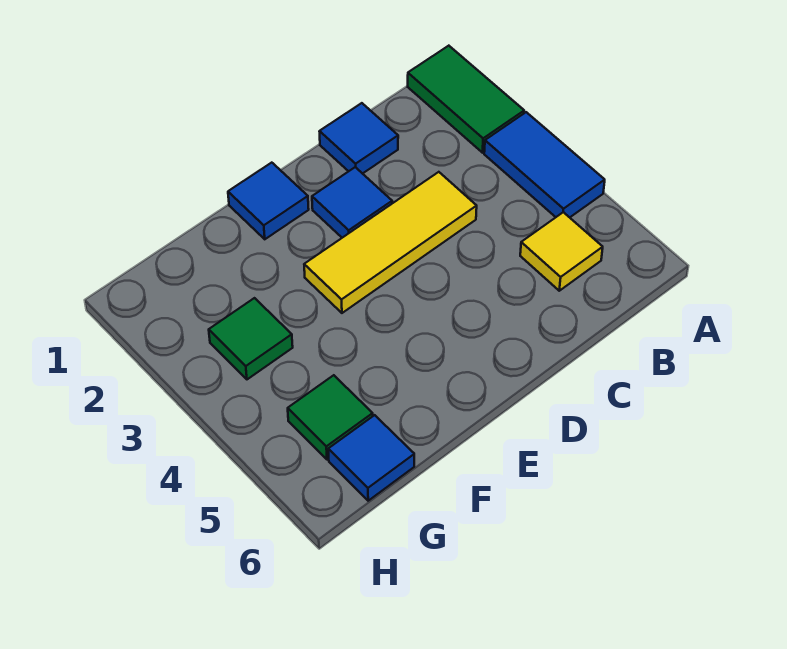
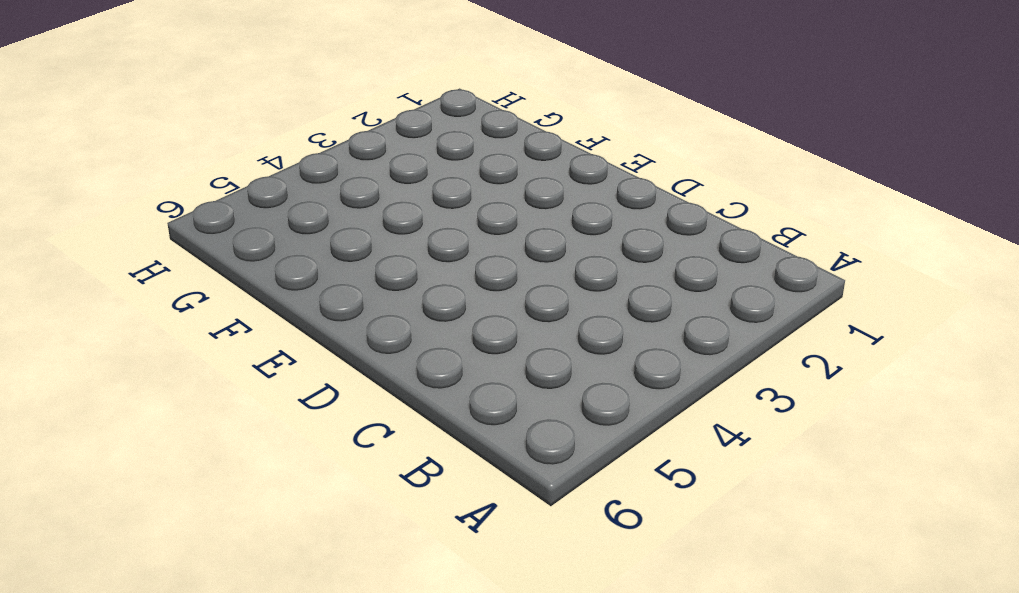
none -> green 1x2 tile [408,46,524,153]
none -> blue 1x2 tile [484,112,605,217]

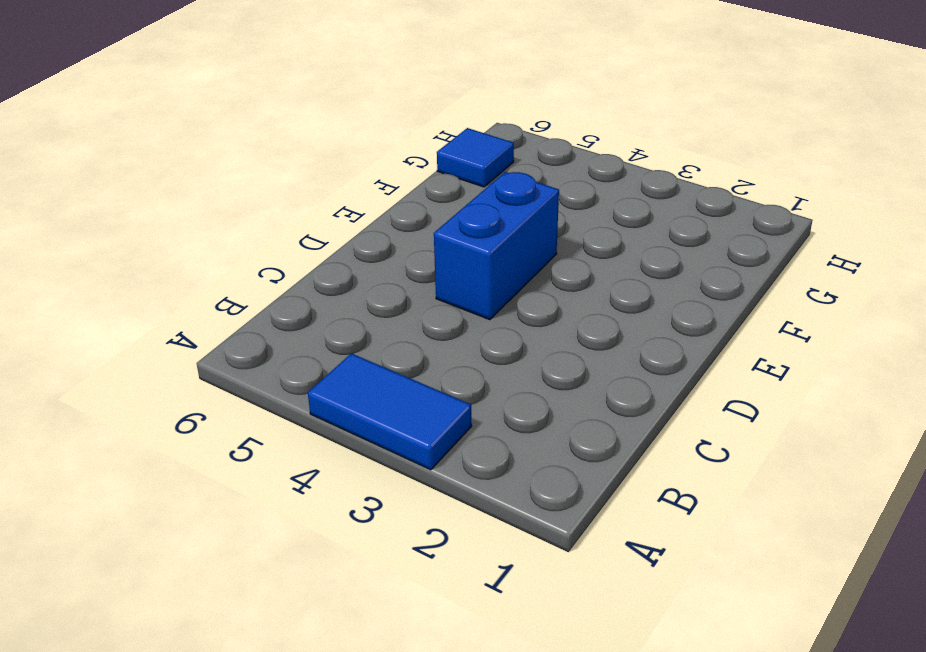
blue 1x2 brick [434,172,559,320] -> none
none -> green 1x2 tile [408,46,524,153]
none -> yellow 1x1 tile [520,212,603,291]

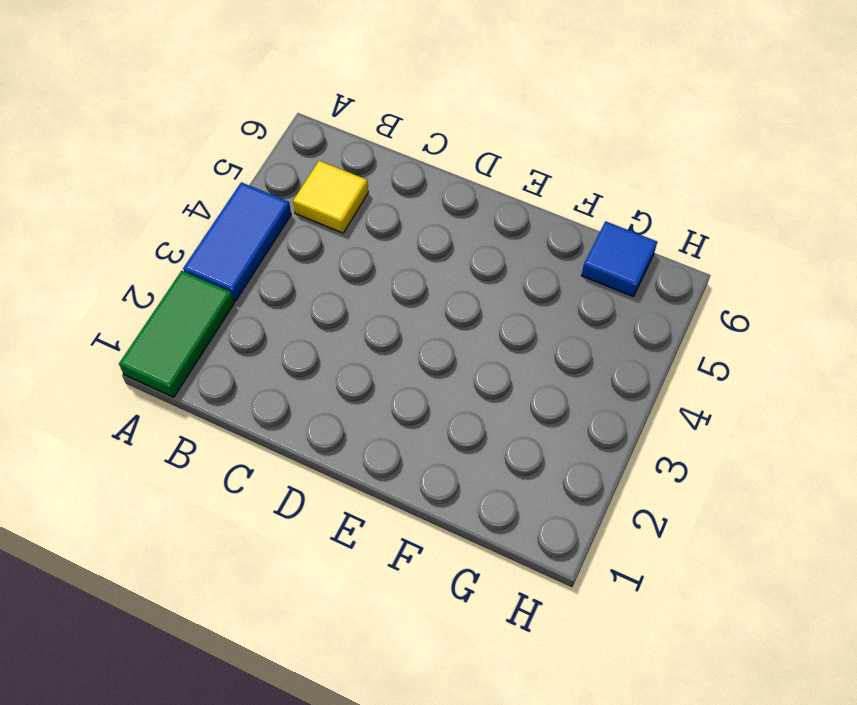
none -> blue 1x1 tile [319,103,398,174]
none -> yellow 1x3 tile [304,172,477,313]

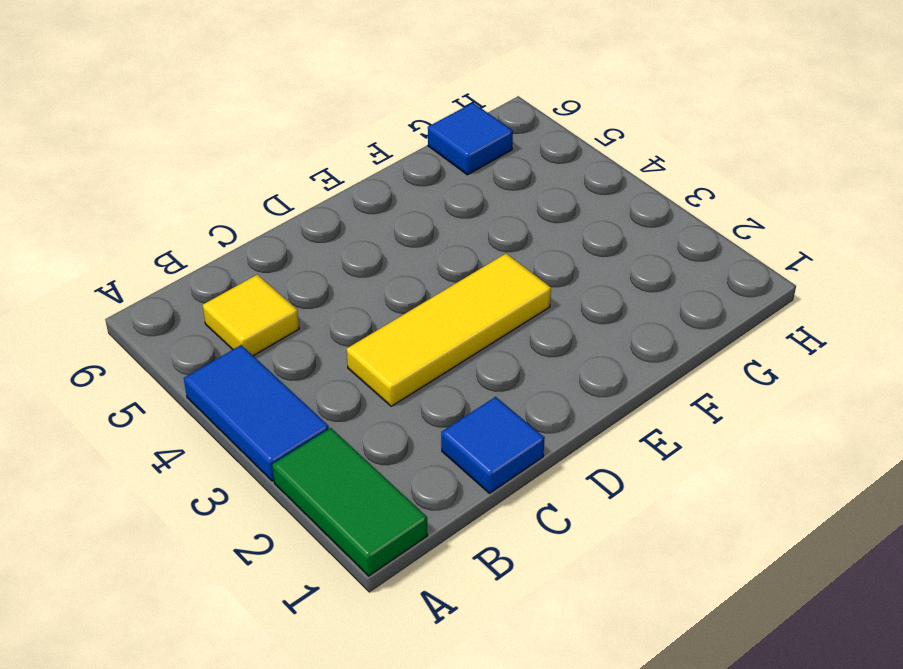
none -> blue 1x1 tile [312,167,392,238]
none -> blue 1x1 tile [228,163,309,239]

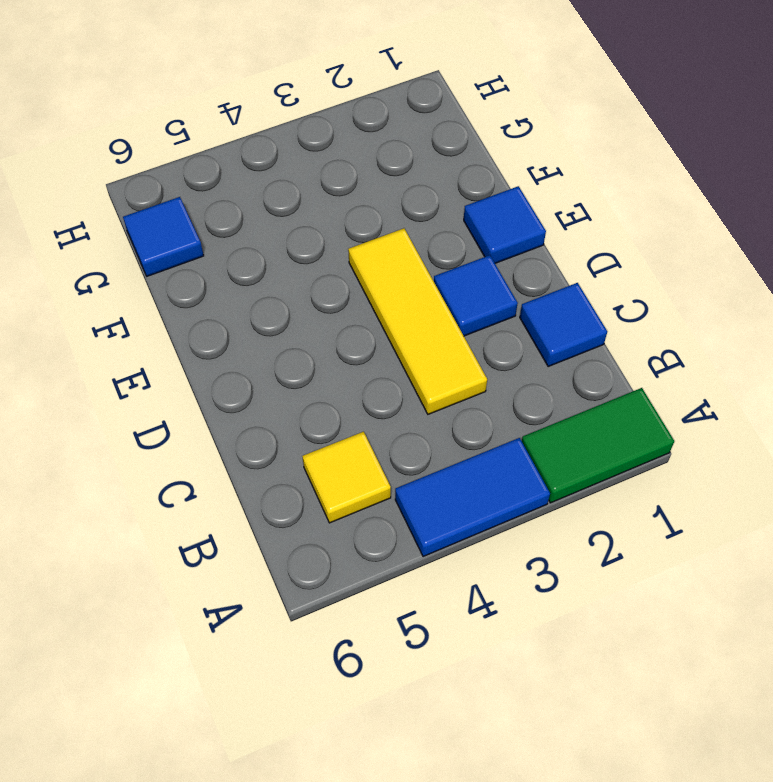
none -> green 1x1 tile [209,298,293,379]
none -> green 1x1 tile [288,375,373,459]

